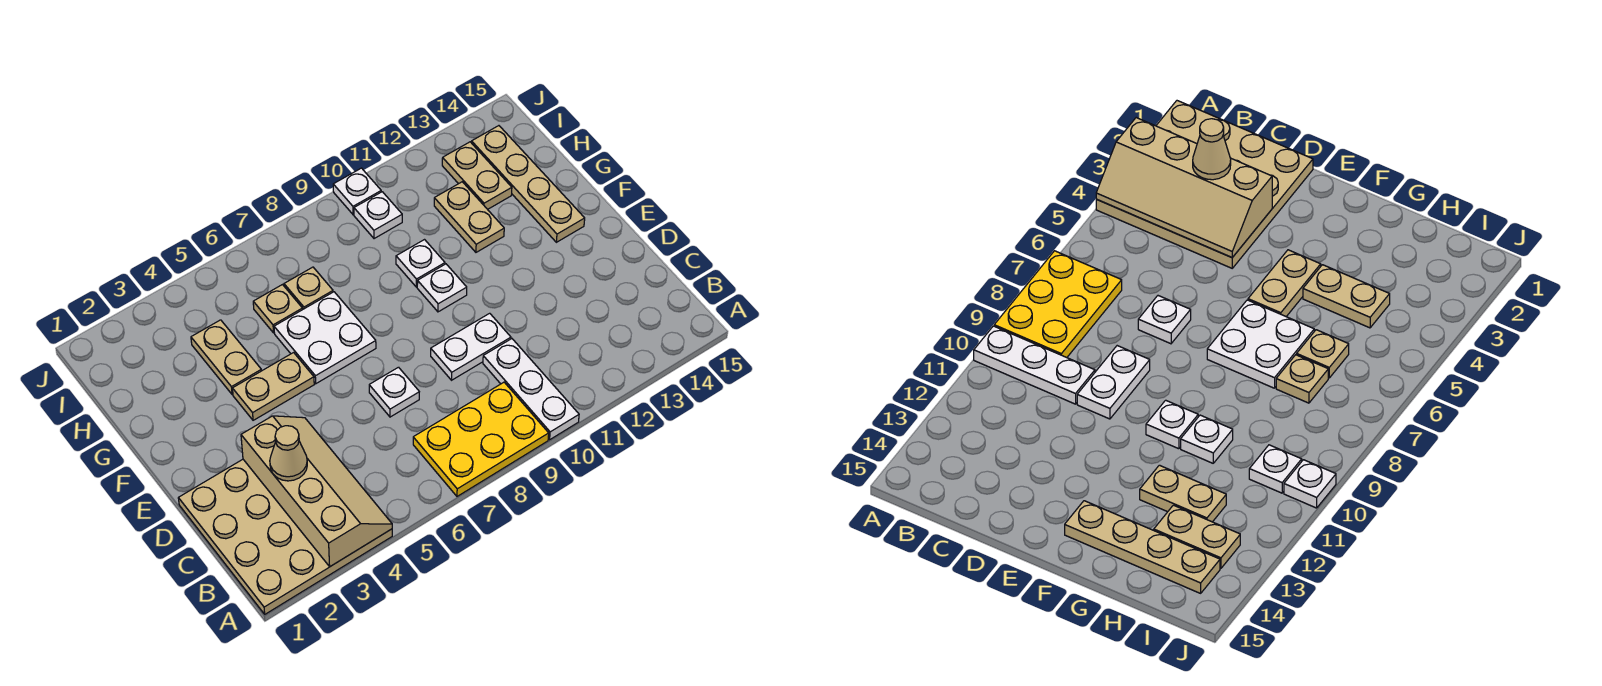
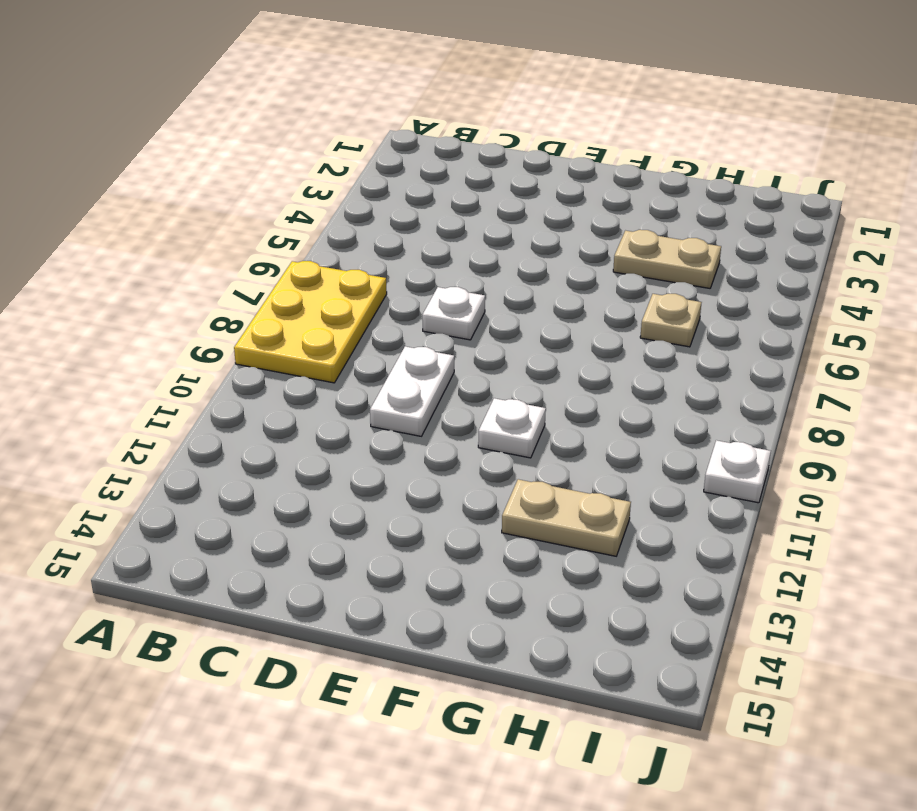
none -> tan 4x4 plate [178,459,392,614]
none -> white 1x3 plate [483,339,579,440]
none -> tan 1x2 plate [232,353,314,420]

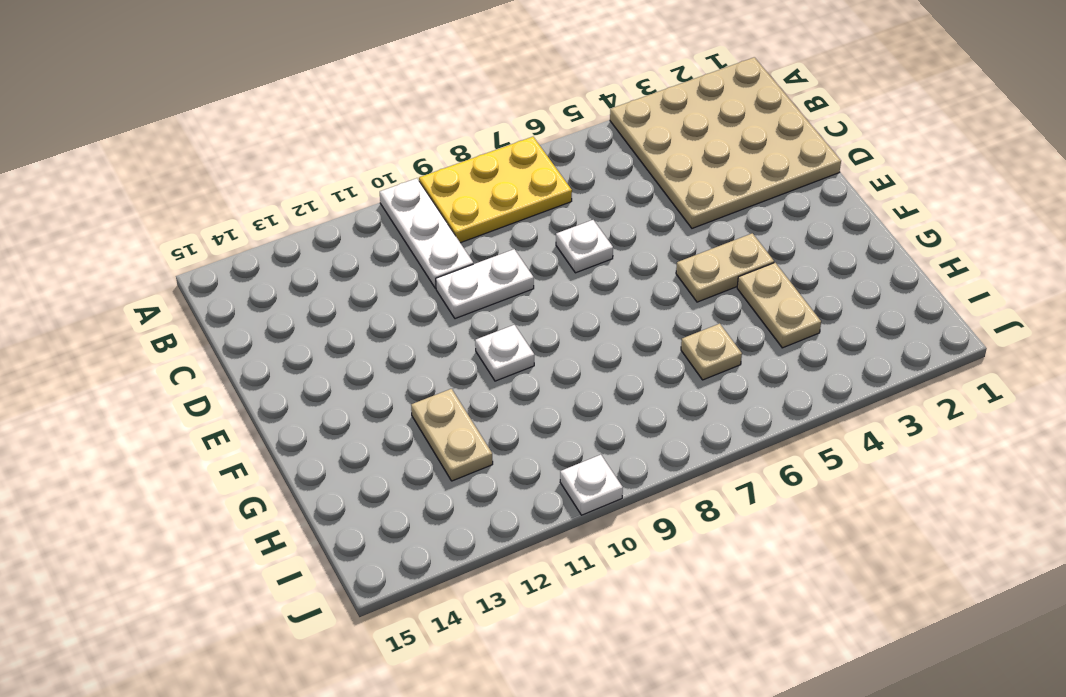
none -> white 2x2 plate [274,292,376,384]
none -> tan 1x4 plate [472,126,585,242]
none -> white 1x1 plate [396,240,445,287]

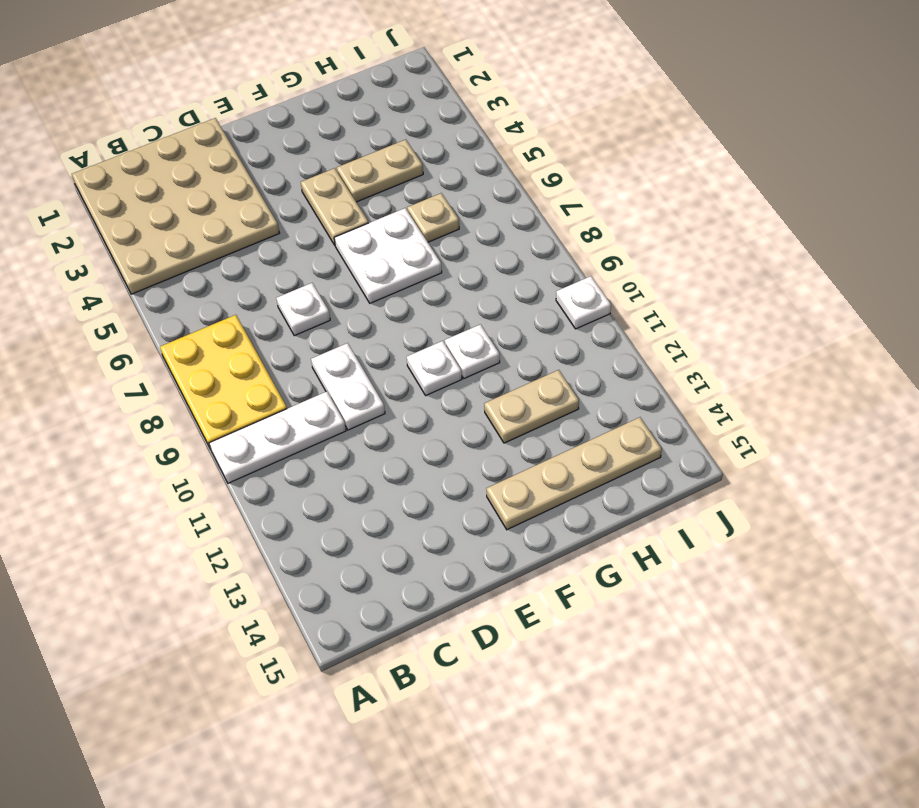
none -> tan 1x1 plate [284,267,333,309]
none -> tan 1x2 plate [442,142,512,209]
none -> white 1x1 plate [354,192,402,239]

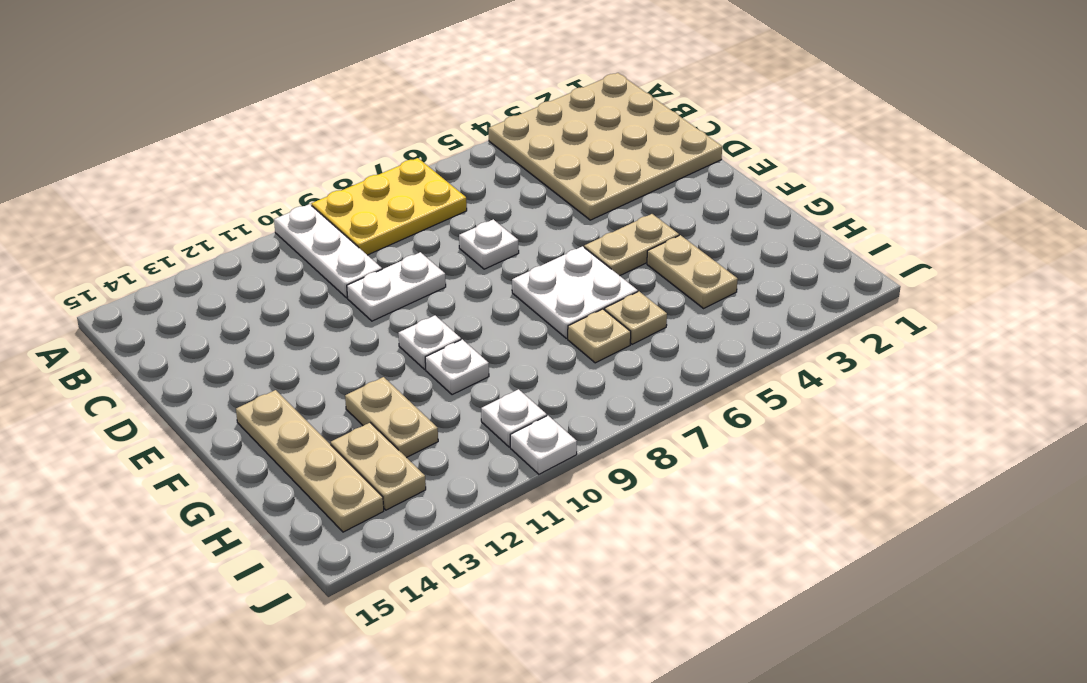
none -> tan 2x4 slope [241,416,392,566]
none -> tan 1x1 cone [270,426,307,481]

